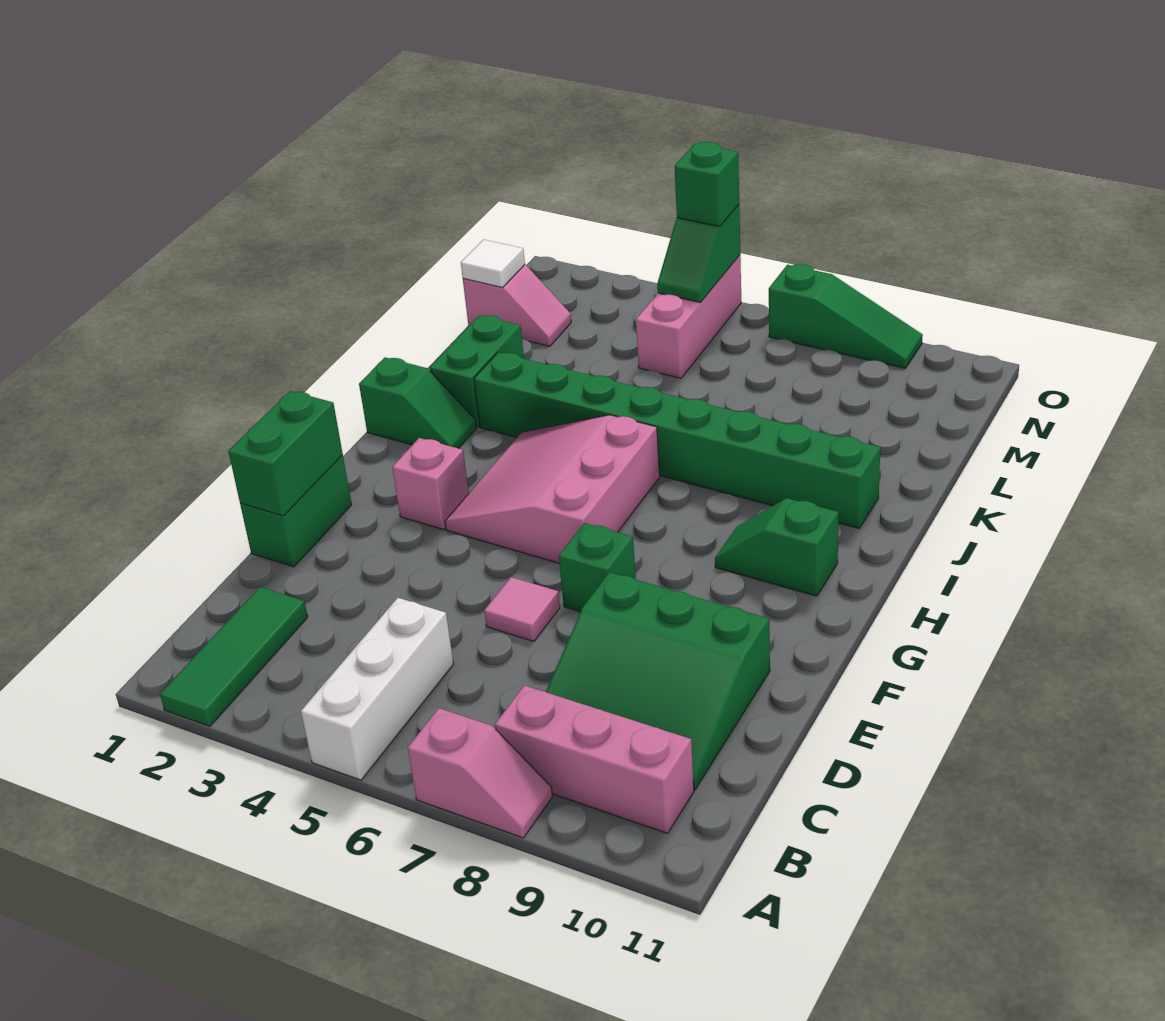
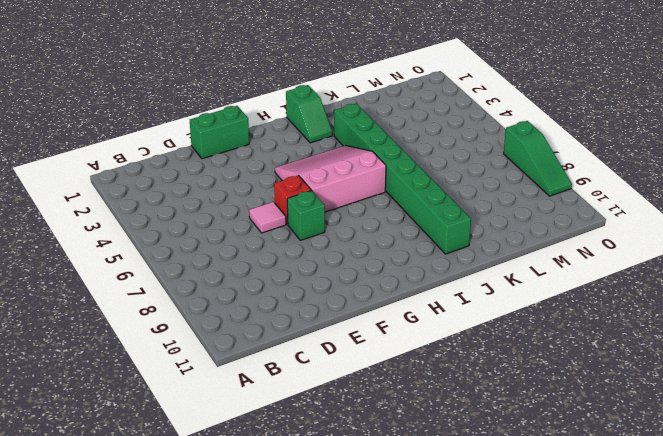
red 1x1 brick [274,175,311,225] -> none
none -> green 1x3 tile [160,587,308,726]
none -> white 1x3 brick [301,598,454,780]
none -> pink 1x2 slope [408,708,553,838]

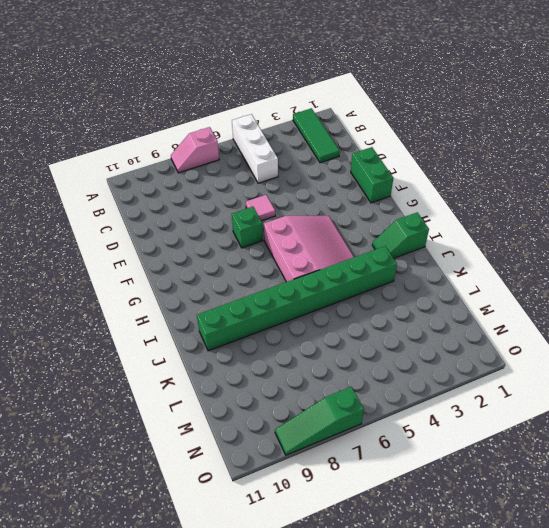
none -> pink 1x3 brick [495,685,694,833]
none -> green 3x3 slope [546,572,770,790]
none -> pink 1x1 brick [392,438,469,530]

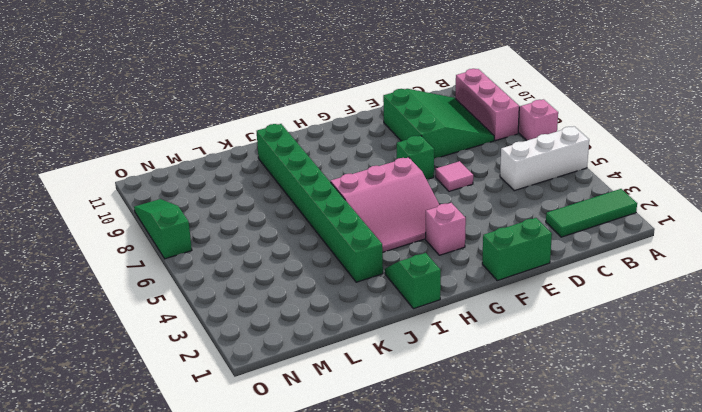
none -> green 1x2 slope [715,498,838,596]
none -> green 1x2 brick [430,315,524,427]
none -> pink 1x2 slope [463,265,571,346]

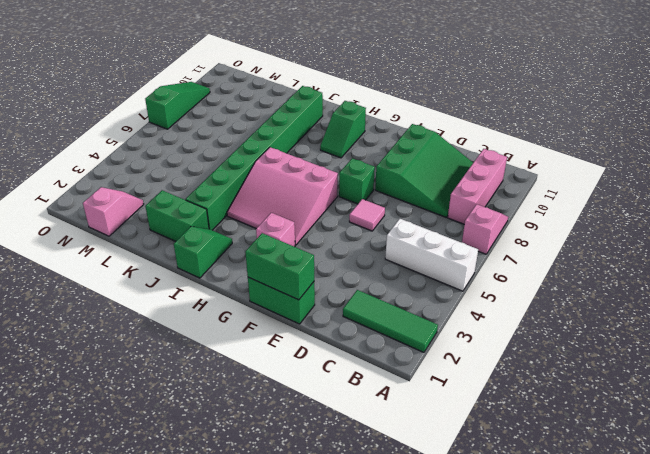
none -> pink 1x3 brick [636,255,741,378]
none -> white 1x1 tile [461,240,525,288]
none -> green 1x2 slope [657,205,740,303]

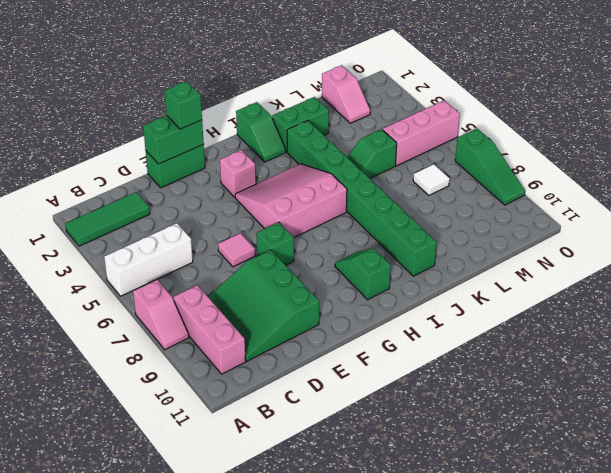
green 1x1 brick [165,81,202,129] -> green 1x1 brick moved to [675,142,739,226]
green 1x2 slope [347,129,397,178] -> green 1x2 slope moved to [657,205,740,303]
white 1x1 tile [413,164,450,195] -> white 1x1 tile moved to [461,240,525,288]

